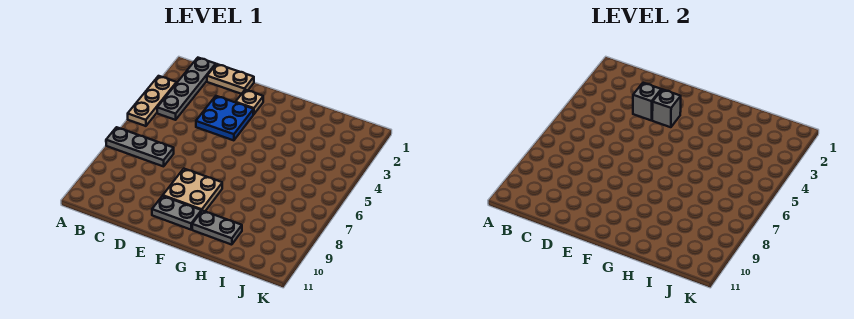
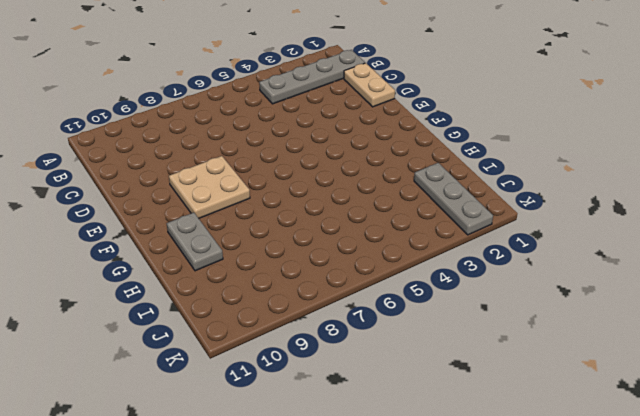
grey 1x3 plate [414,163,493,235] -> grey 1x3 plate moved to [106,127,174,166]
none -> tan 1x3 plate [128,76,177,126]
none -> blue 2x2 plate [196,96,254,140]

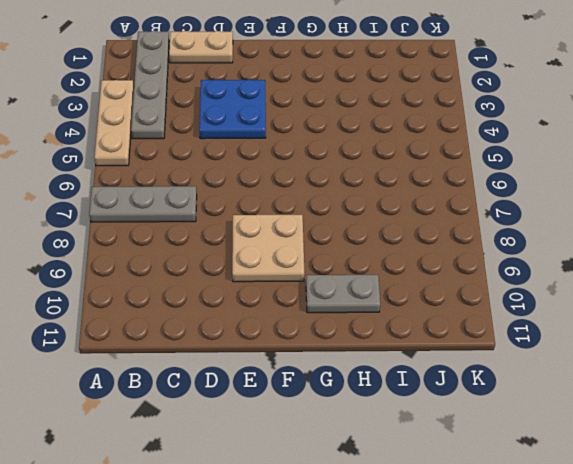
none -> tan 1x1 plate [236,90,263,114]
none -> grey 1x2 plate [152,196,201,230]

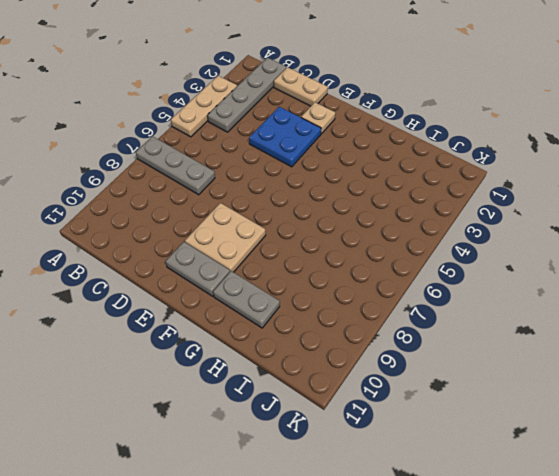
none -> grey 1x1 brick [633,83,661,121]
none -> grey 1x1 brick [652,89,681,127]

